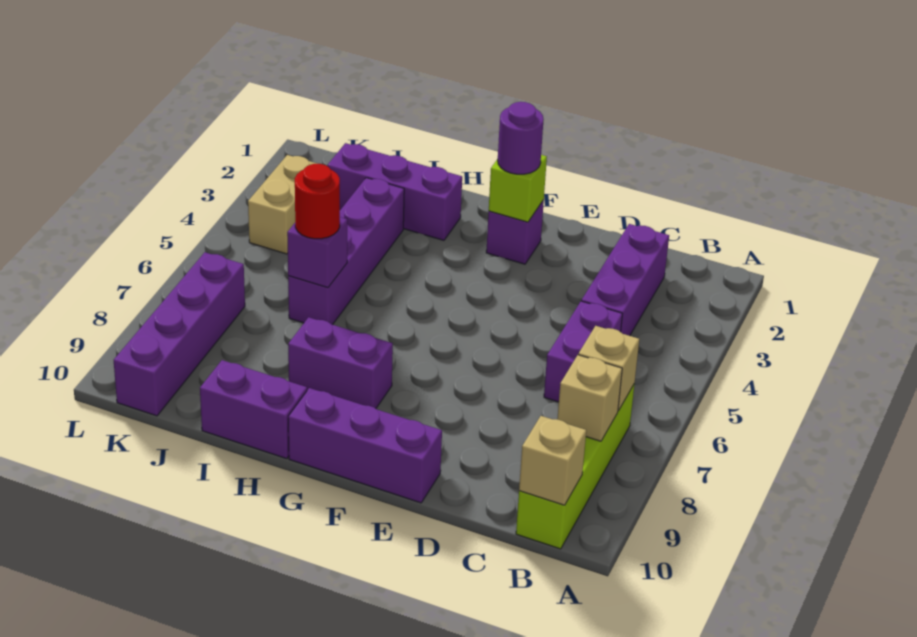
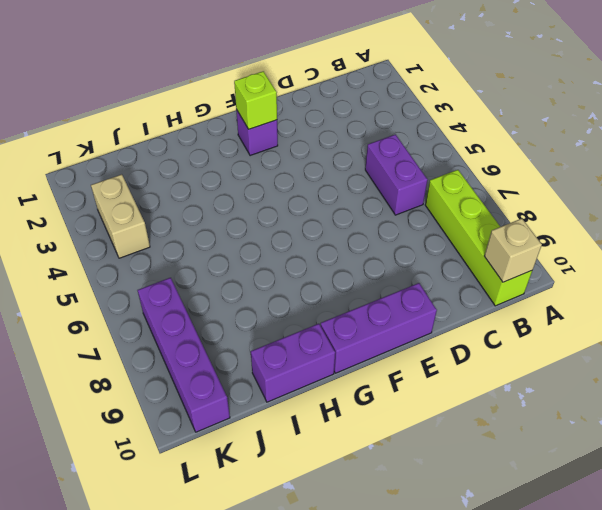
none -> purple 1x3 brick [582,224,669,336]
none -> purple 1x2 brick [288,317,393,408]
none -> purple 1x3 brick [327,143,462,240]

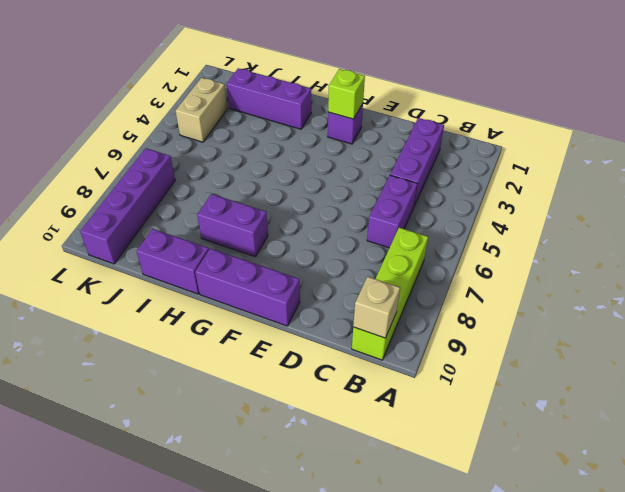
none -> purple 1x4 brick [288,178,404,325]
none -> tan 1x1 brick [578,326,639,411]
none -> tan 1x1 brick [557,355,622,441]

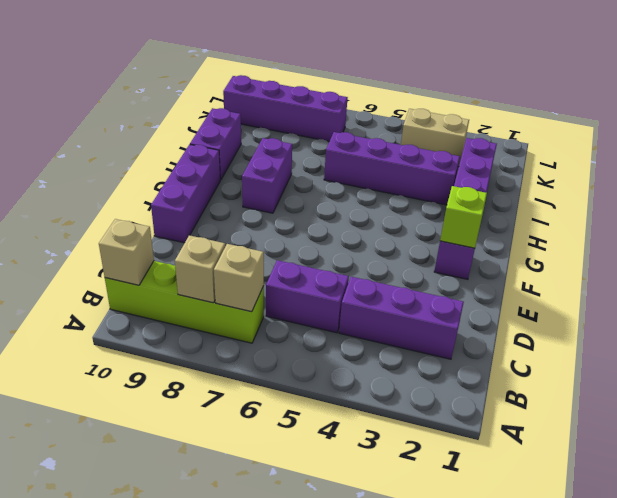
none -> purple 1x1 brick [287,217,347,288]
none -> purple 1x1 round brick [498,102,544,174]
none -> red 1x1 round brick [295,164,340,239]

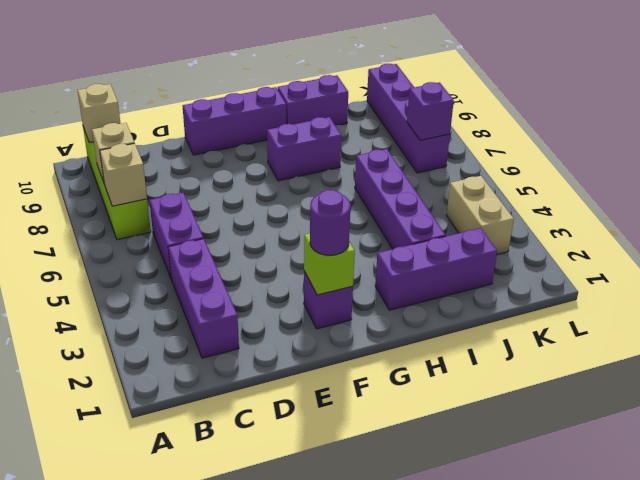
purple 1x1 brick [407,82,454,140] -> purple 1x1 brick moved to [287,217,347,288]
none -> red 1x1 round brick [295,164,340,239]

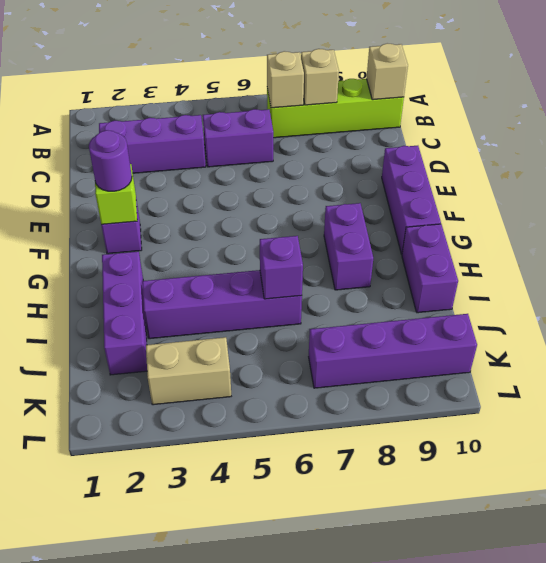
none -> red 1x1 round brick [295,164,340,239]

